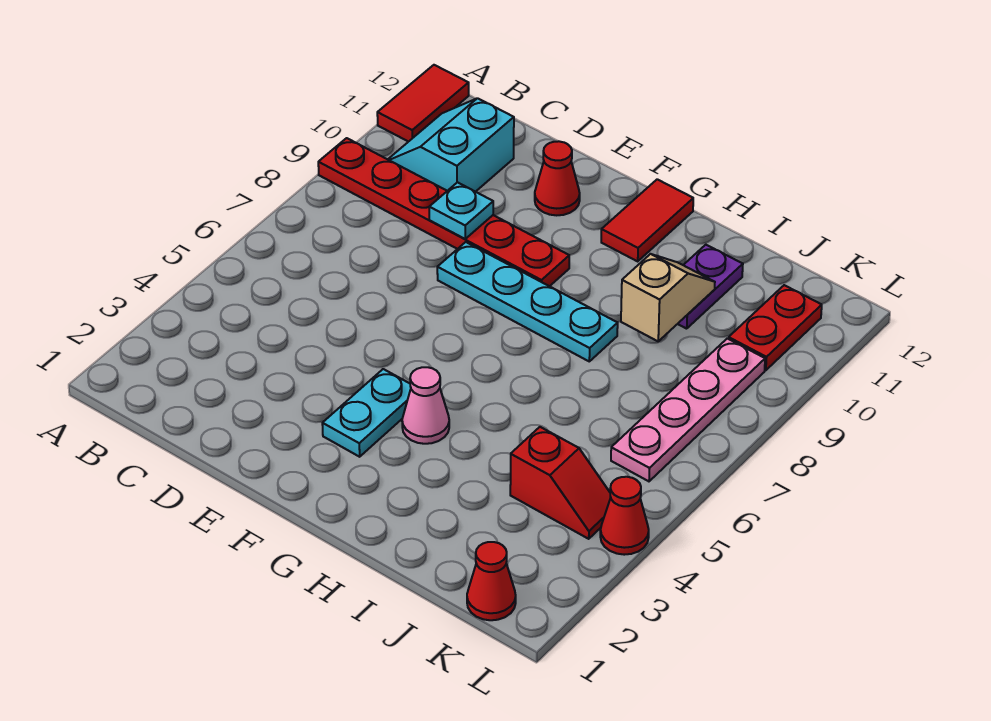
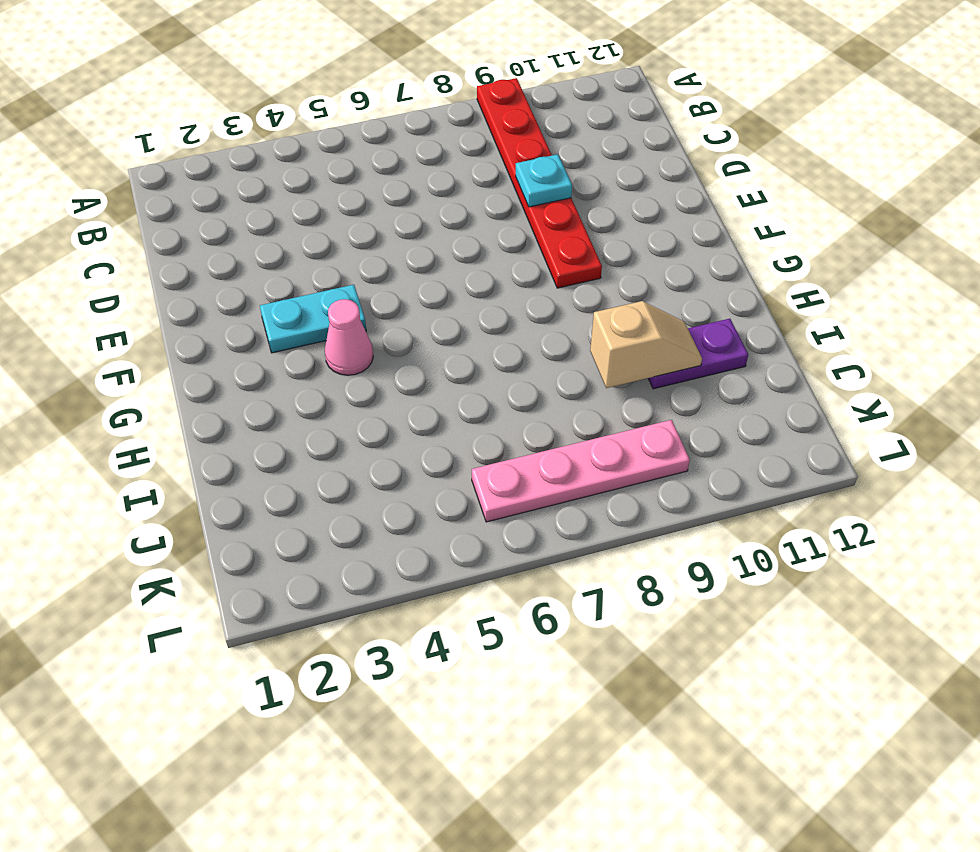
none -> red 1x2 tile [377,65,469,142]
none -> cyan 2x2 slope [388,98,514,192]
none -> cyan 1x4 plate [437,242,618,361]

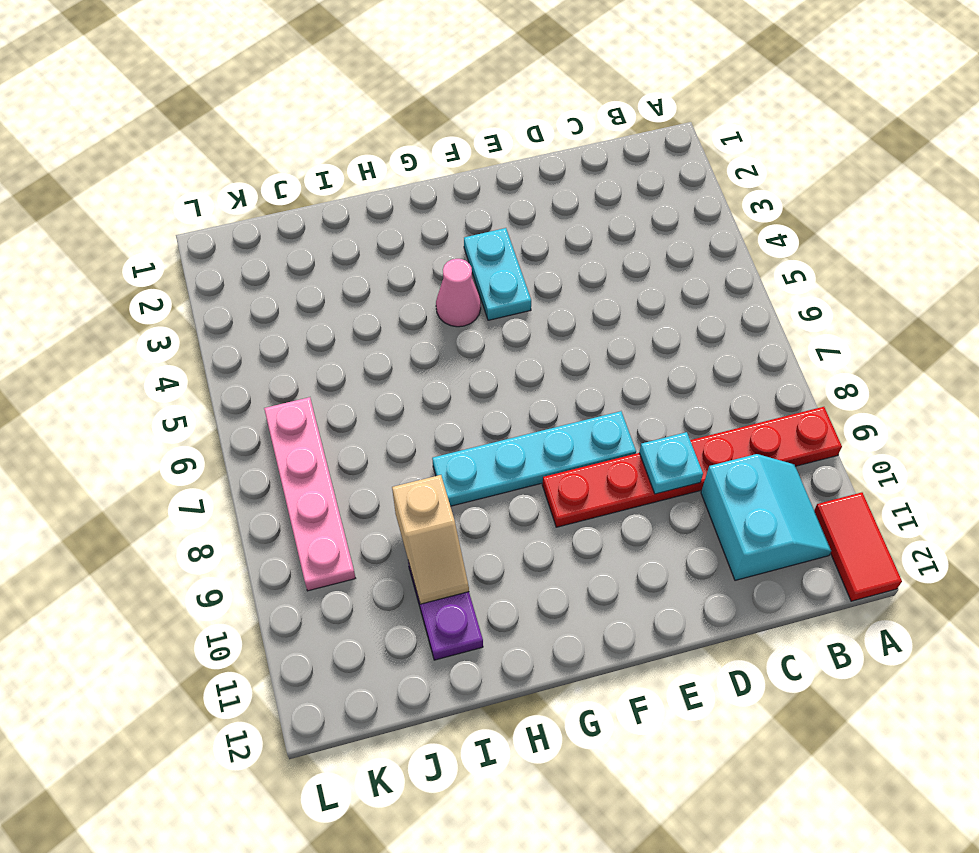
none -> red 1x1 cone [535,141,580,215]
none -> red 1x2 tile [601,179,693,261]
none -> red 1x2 slope [510,427,611,539]

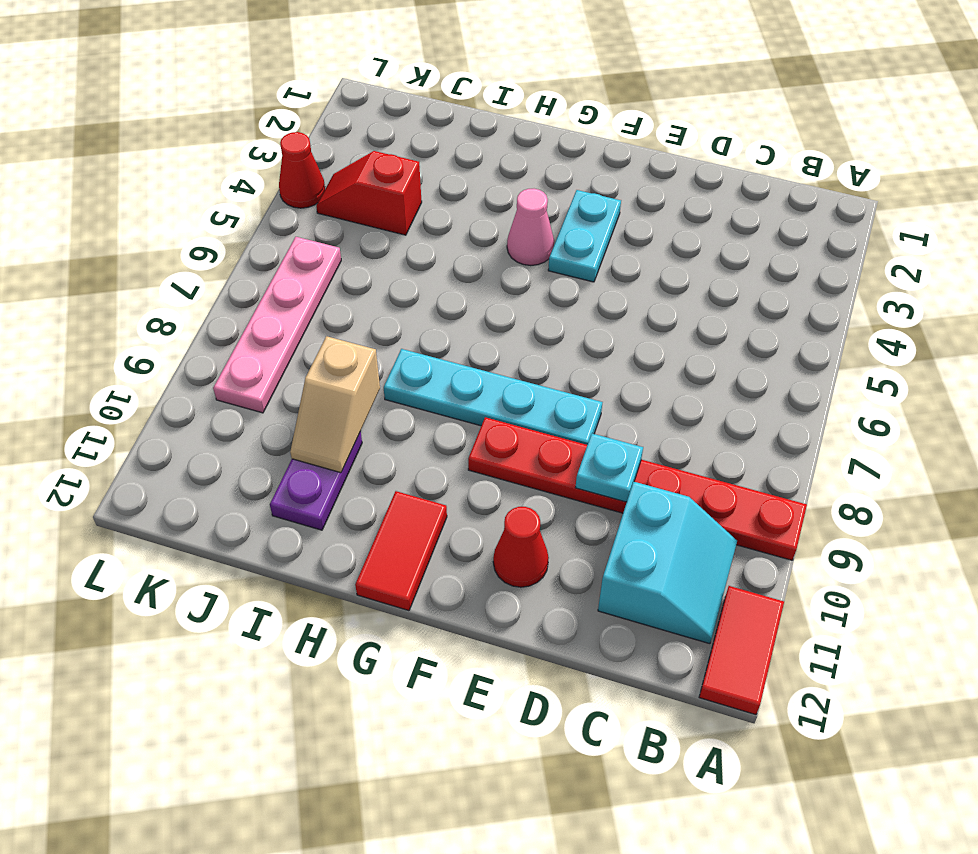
none -> red 1x1 cone [467,542,516,620]
none -> red 1x2 plate [729,285,822,370]

